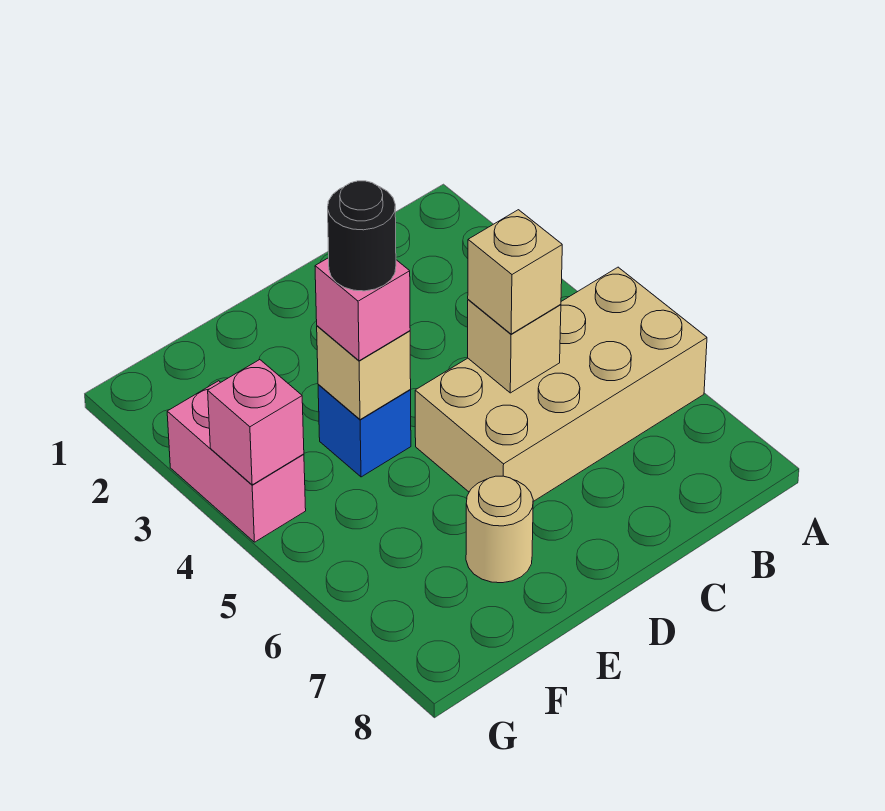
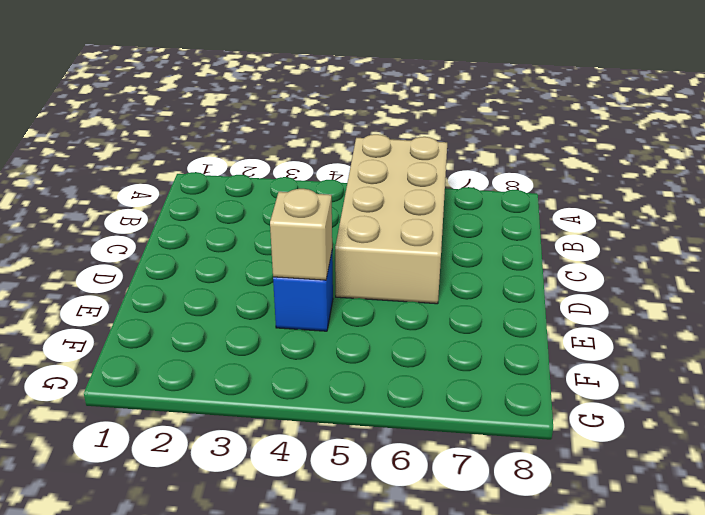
none -> tan 1x1 round brick [466,476,533,583]
none -> pink 1x2 brick [167,381,306,542]

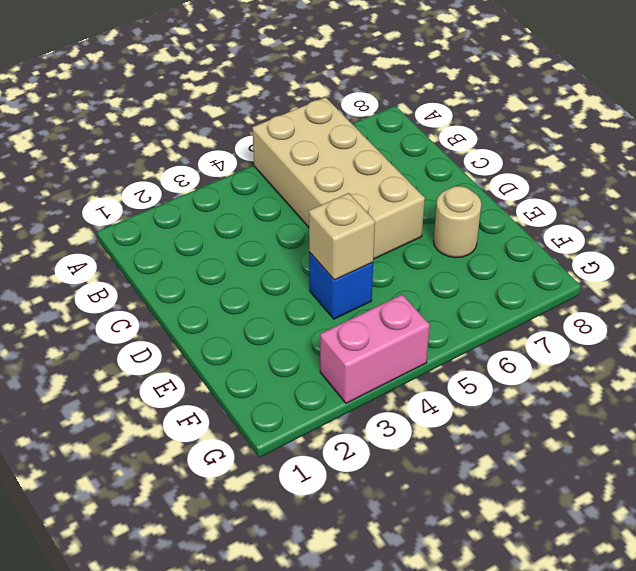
none -> tan 1x1 brick [468,300,561,393]
none -> pink 1x1 brick [208,360,304,485]

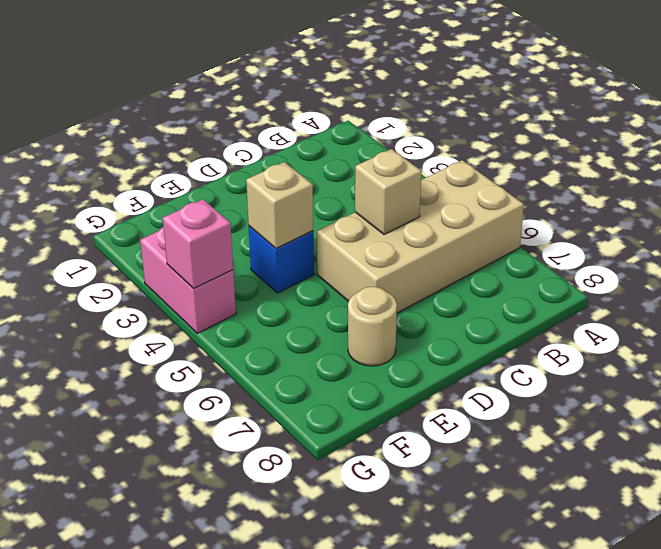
none -> tan 1x1 brick [468,210,562,334]
none -> pink 1x1 brick [315,258,410,361]

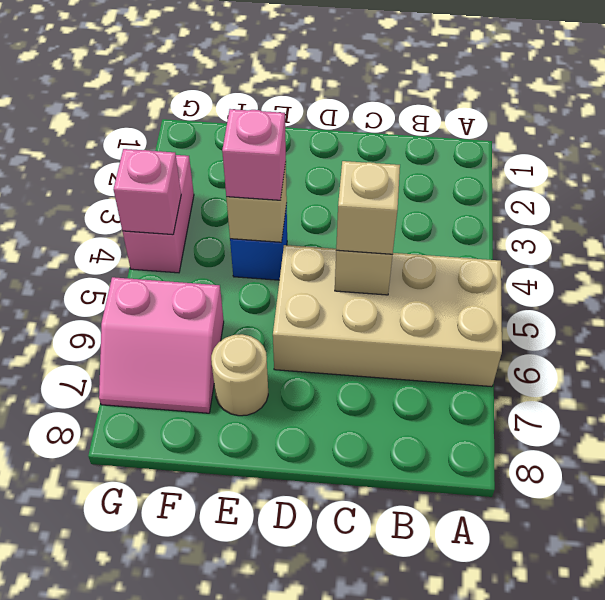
pink 2x2 slope [99,277,224,413] -> none
none -> black 1x1 round brick [328,181,396,291]

